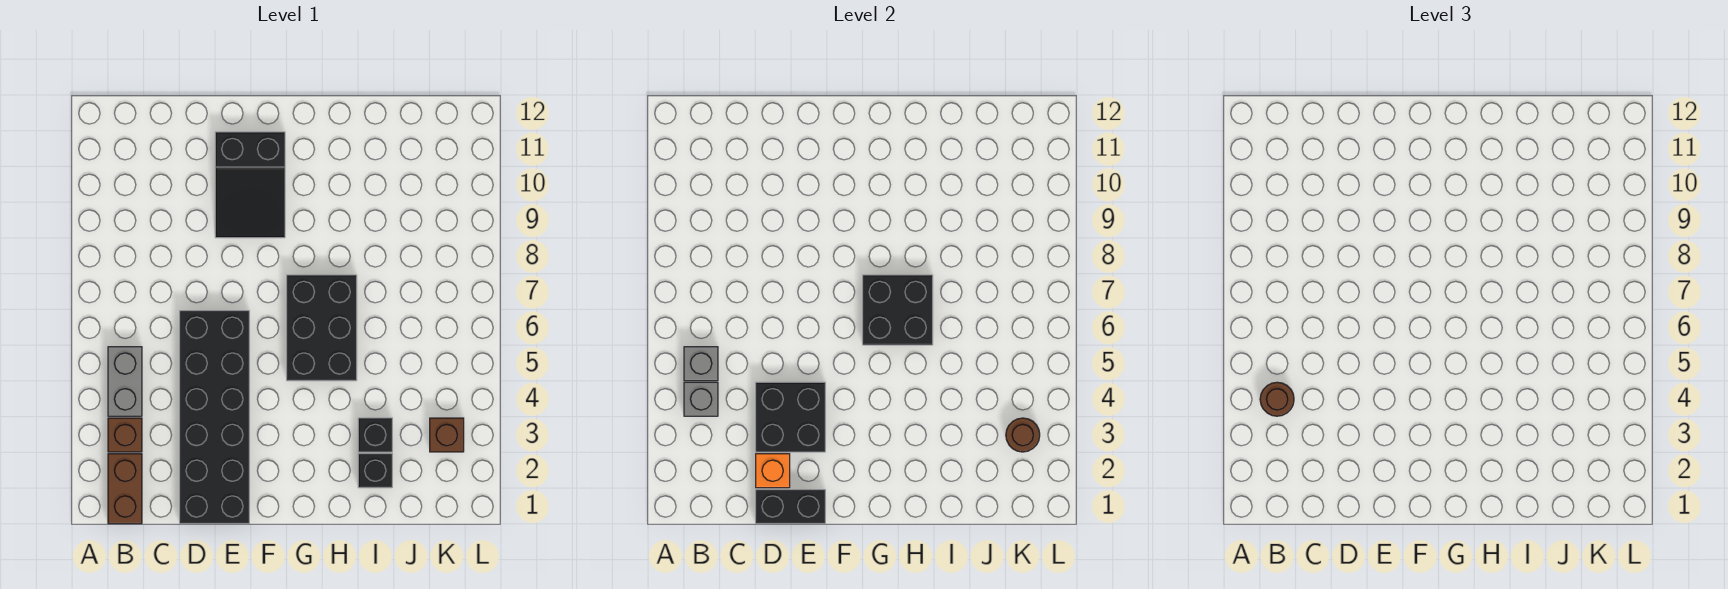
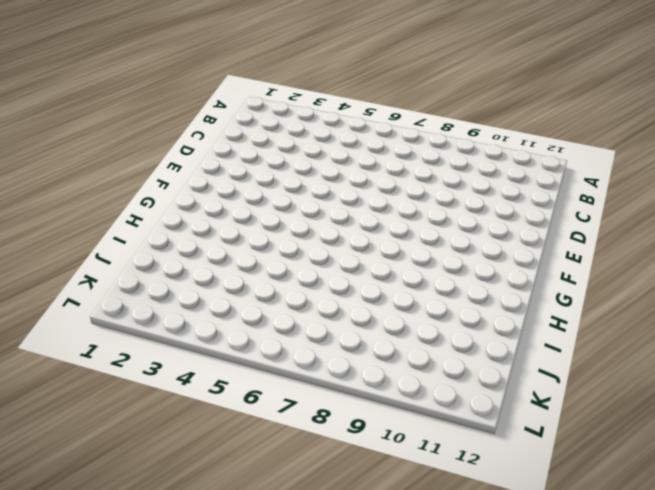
none -> brown 1x2 brick [108,454,142,524]
none -> brown 1x1 brick [108,418,142,452]
none -> grey 1x2 brick [108,347,142,416]

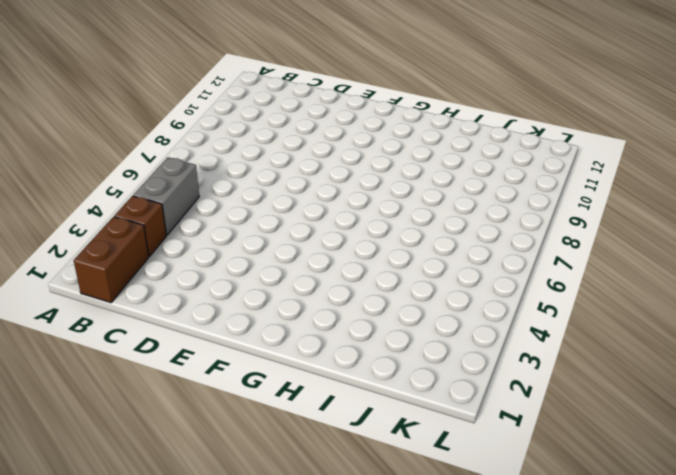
none -> black 2x6 brick [180,311,249,524]
none -> black 2x3 slope [215,132,285,238]
none -> black 2x3 brick [287,275,357,381]

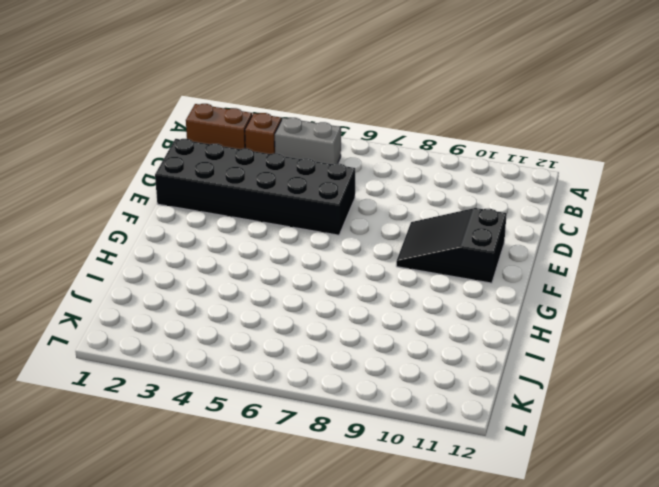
none -> black 2x3 brick [287,275,357,381]
none -> black 1x1 brick [358,454,392,488]
none -> black 1x1 brick [358,418,392,452]

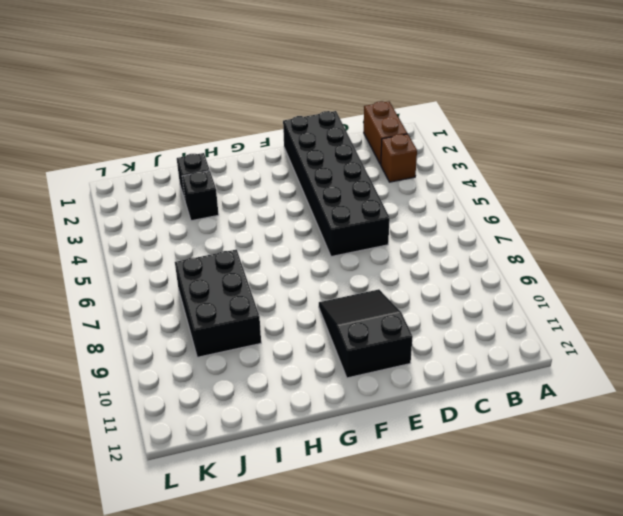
black 2x3 brick [175,249,261,357] -> black 2x3 brick moved to [287,275,357,381]
none -> grey 1x2 brick [108,347,142,416]
none -> brown 1x1 brick [430,418,464,452]
none -> grey 1x1 brick [684,382,718,416]

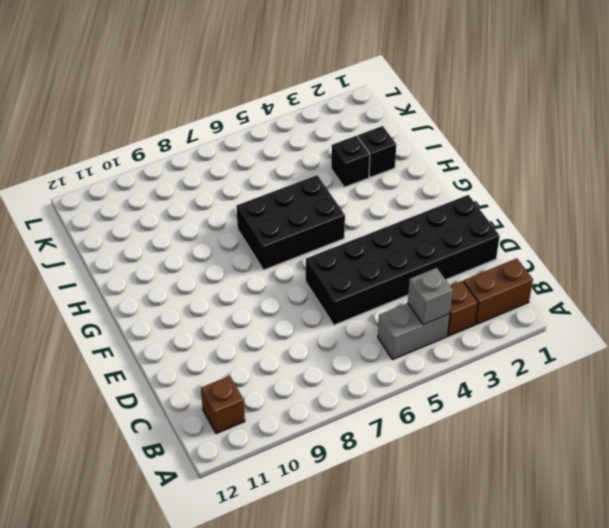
brown 1x1 brick [201,376,245,434] -> brown 1x1 brick moved to [430,418,464,452]
none -> black 2x3 slope [215,132,285,238]
none -> grey 1x1 brick [684,347,718,381]
none -> black 1x2 brick [756,490,825,524]

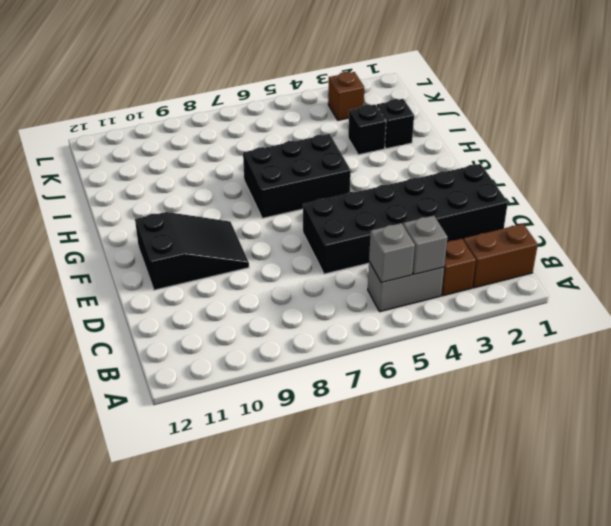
none -> black 1x2 brick [756,490,825,524]
none -> orange 1x1 brick [756,454,790,488]
none -> black 2x2 brick [756,382,825,452]

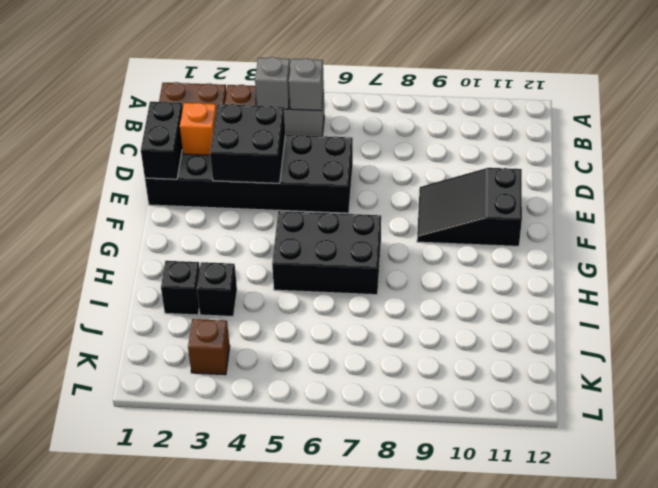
none -> black 2x2 brick [863,275,933,345]
none -> brown 1x1 round brick [1006,418,1040,452]
none -> brown 1x1 round brick [1260,382,1294,416]

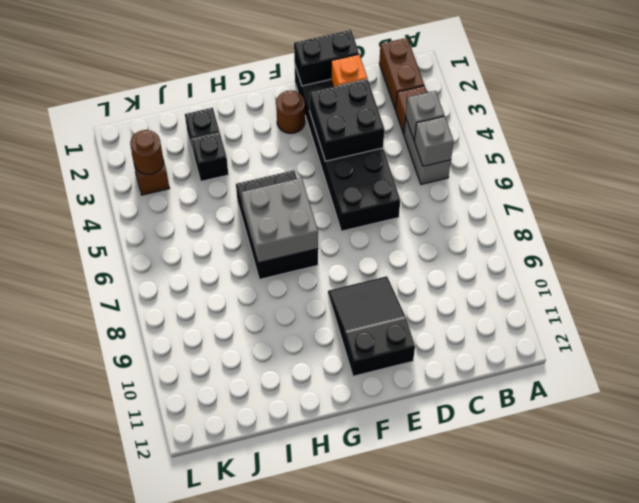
brown 1x1 round brick [276,90,305,134] -> brown 1x1 round brick moved to [1260,382,1294,416]
grey 2x2 brick [242,178,318,263] -> black 2x2 brick [863,275,933,345]

